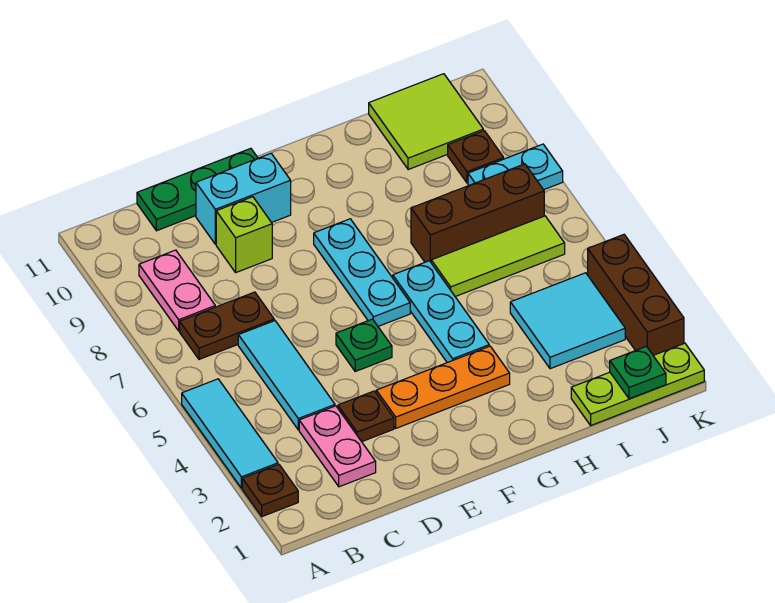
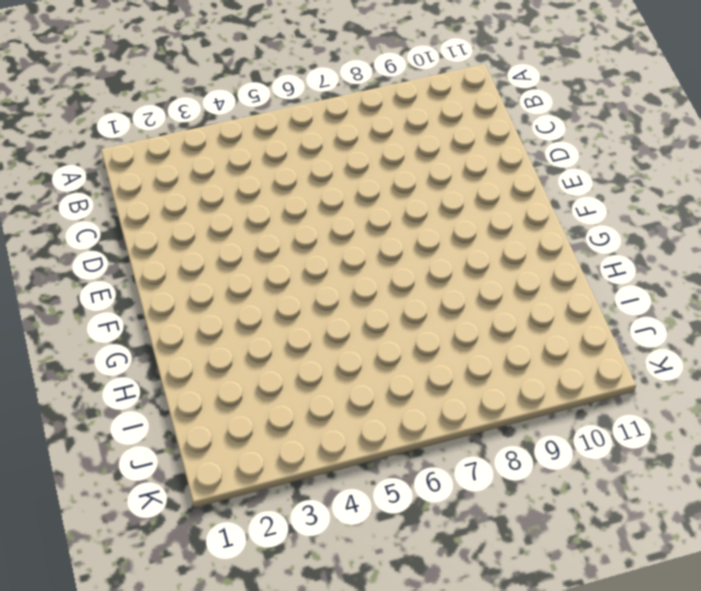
none -> brown 1x1 plate [242,464,298,517]
none -> cyan 1x3 tile [182,379,278,488]
none -> brown 1x2 plate [180,292,274,359]

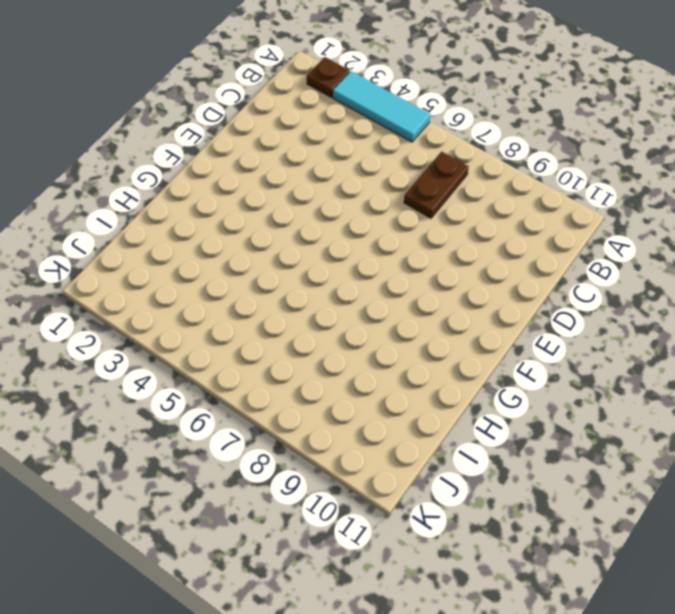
none -> pink 1x2 plate [139,250,215,331]
none -> pink 1x2 plate [299,406,376,487]
none -> cyan 1x3 tile [238,321,335,430]

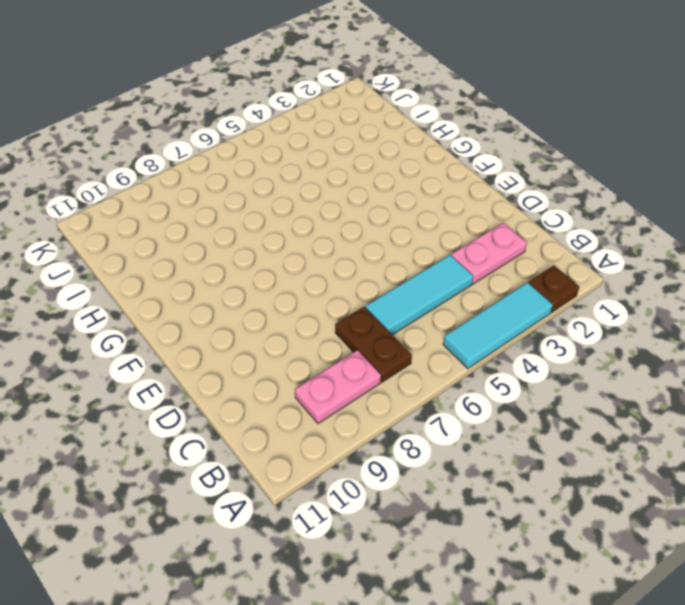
none -> green 1x3 plate [137,148,258,231]
none -> brown 1x1 plate [338,391,394,442]
none -> lime 1x1 brick [216,197,272,272]

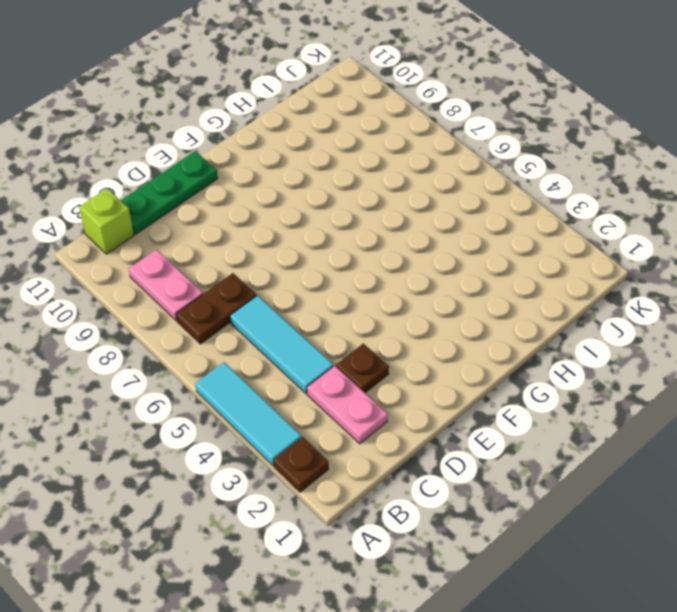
lime 1x1 brick [79,188,134,254] -> lime 1x1 brick moved to [216,197,272,272]
none -> cyan 1x2 brick [196,153,291,244]
none -> orange 1x3 plate [376,346,510,428]
none -> green 1x1 plate [336,319,392,371]

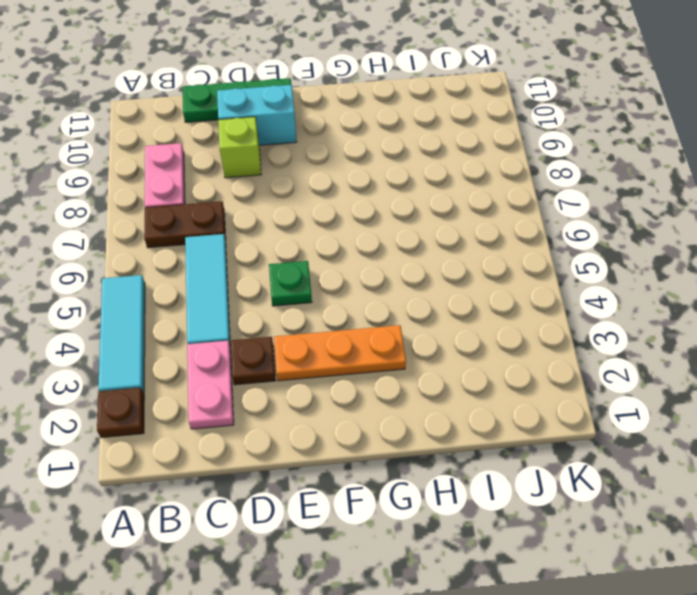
none -> cyan 1x3 plate [314,219,410,326]
none -> cyan 1x3 plate [393,261,489,363]
none -> lime 1x3 tile [431,216,565,297]

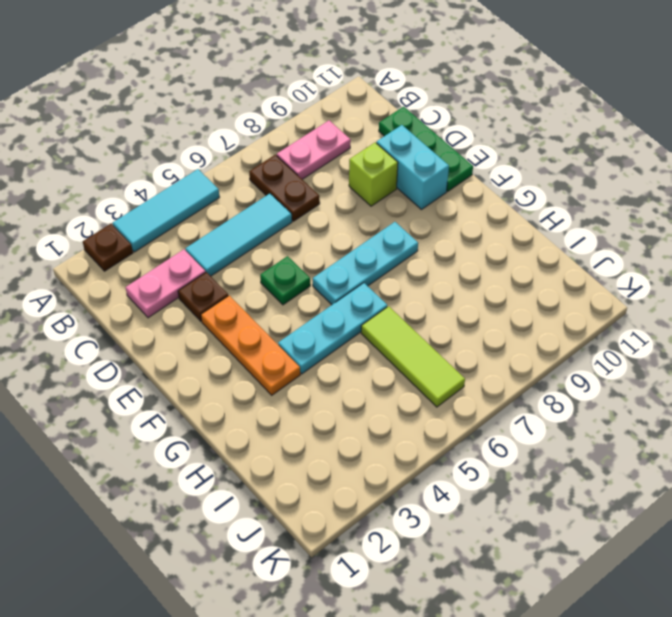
none -> brown 1x3 brick [411,164,544,262]
none -> lime 1x3 plate [571,343,704,425]
none -> cyan 2x2 tile [510,273,625,369]

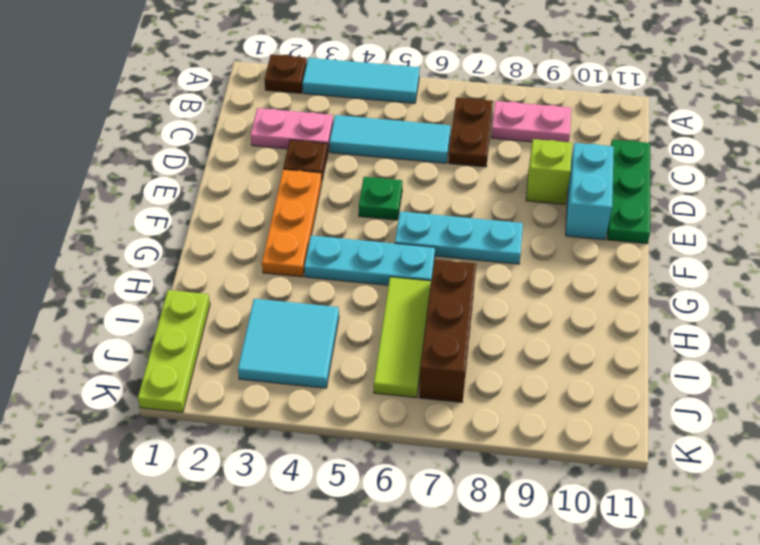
none -> lime 2x2 tile [369,74,483,170]
none -> cyan 1x2 plate [468,144,563,190]
none -> brown 1x1 plate [448,131,504,183]

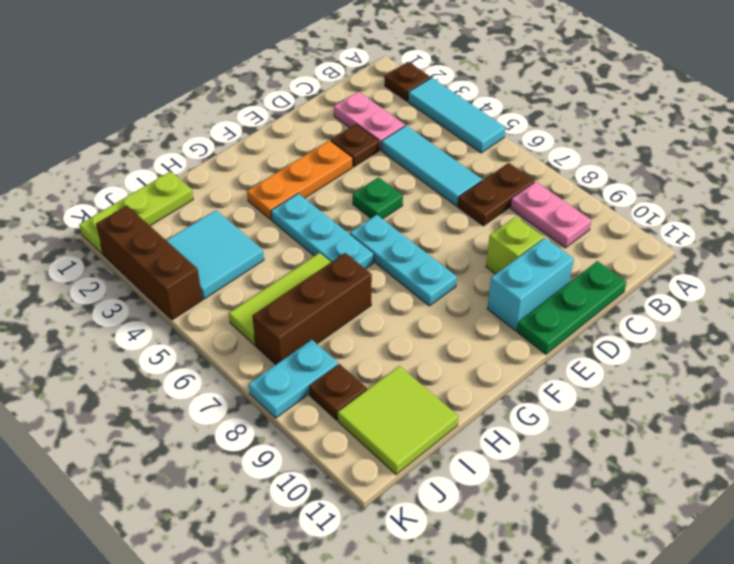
none -> green 1x1 plate [610,346,666,399]

